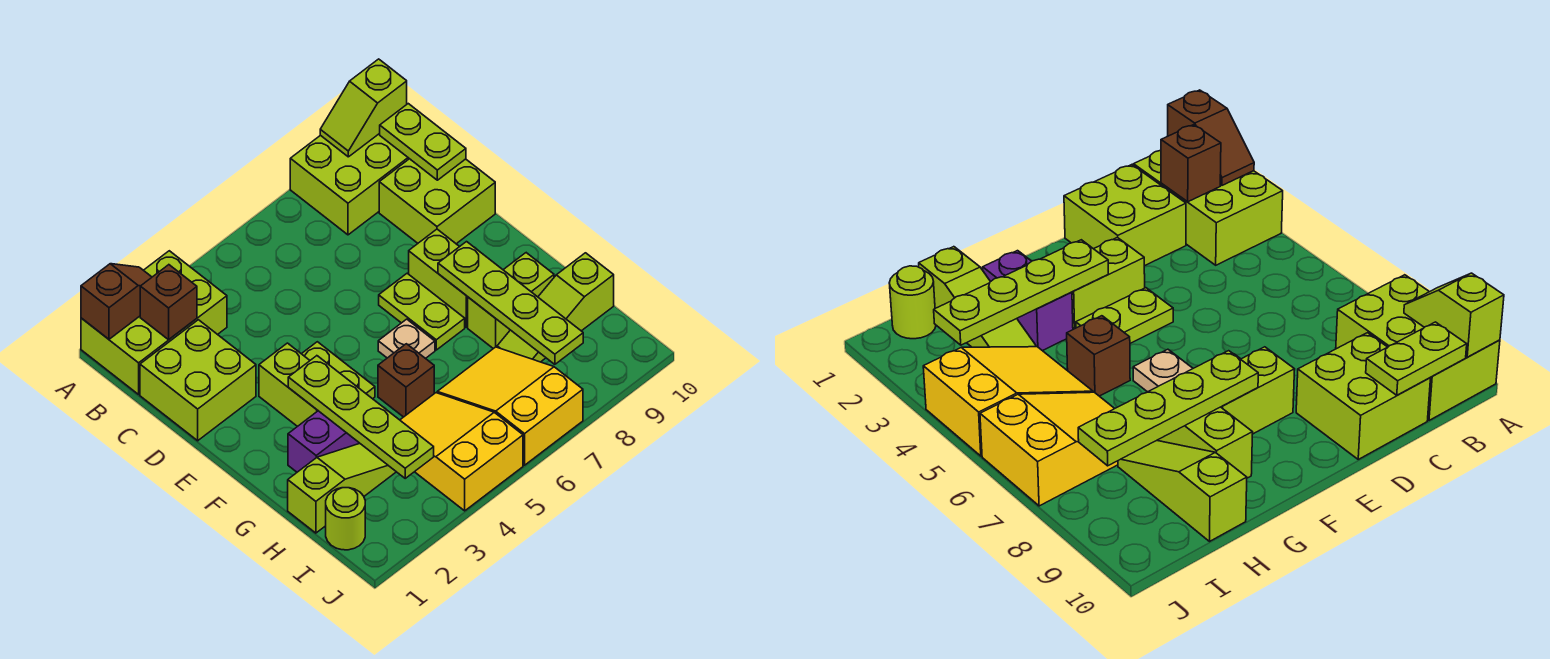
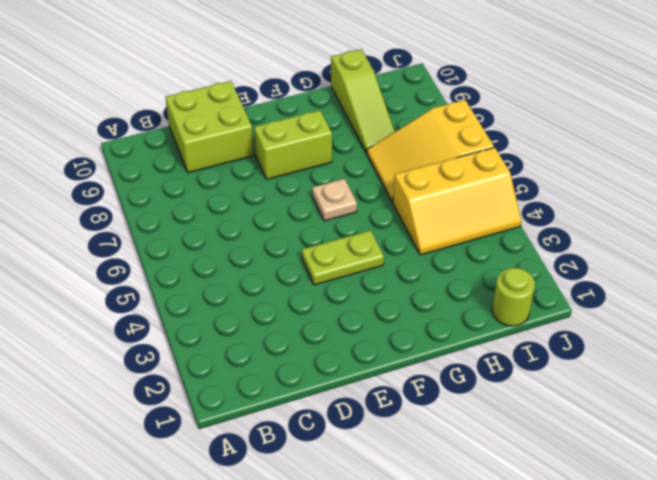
yellow 2x3 slope [393,147,521,255] -> yellow 2x3 slope turned to [400,393,523,511]
none -> lime 2x3 brick [81,251,227,394]
none -> lime 2x3 brick [290,133,409,235]
none -> lime 2x2 brick [140,320,256,441]

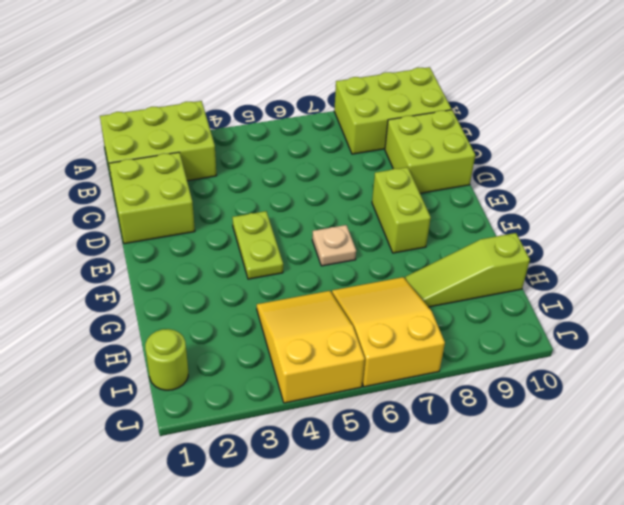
none -> lime 1x2 brick [259,343,318,427]
none -> lime 1x2 plate [379,273,465,350]
none -> purple 1x2 brick [288,411,360,472]

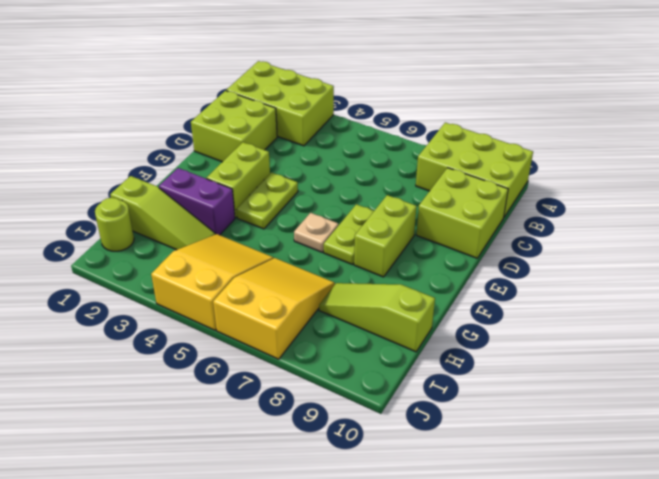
none -> brown 1x1 brick [378,344,434,417]
none -> lime 1x2 brick [468,253,554,349]
none -> brown 1x2 slope [81,264,152,339]

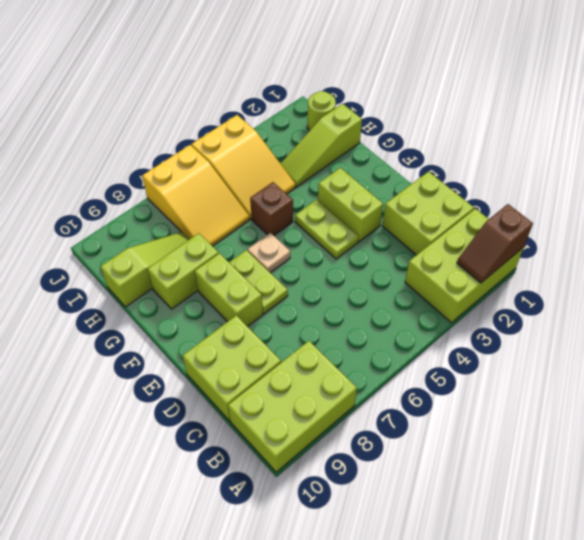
none -> purple 1x2 brick [288,411,360,472]
none -> lime 1x2 slope [320,59,407,157]
none -> brown 1x1 brick [140,265,197,340]

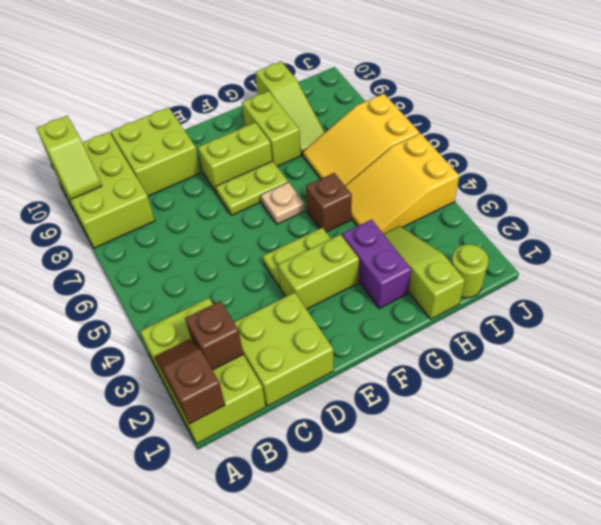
none -> lime 1x2 plate [380,104,466,180]
none -> lime 1x4 plate [288,356,434,478]
none -> lime 1x4 plate [438,242,583,364]

